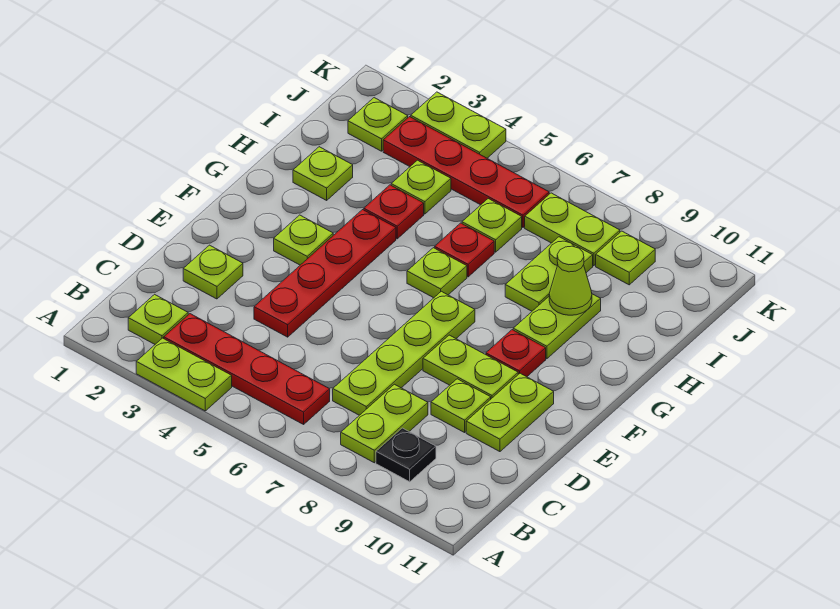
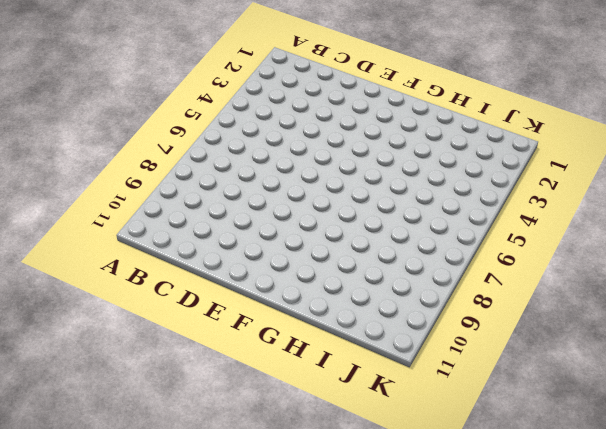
none -> lime 1x2 plate [136,338,232,411]
none -> lime 1x1 plate [128,294,188,344]
none -> red 1x4 plate [164,314,330,424]

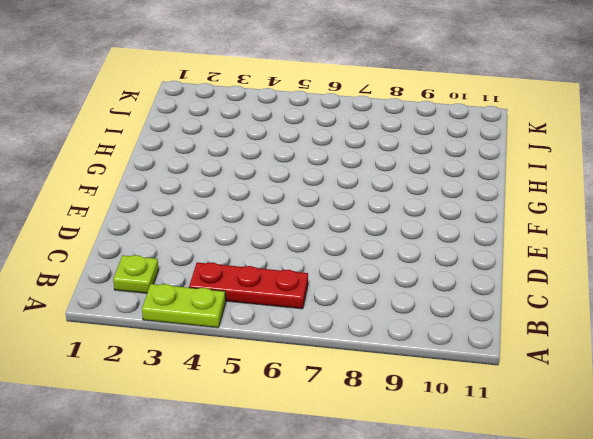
red 1x3 plate [189,262,308,309] -> red 1x4 plate [164,314,330,424]
none -> lime 1x2 plate [341,384,428,463]
none -> black 1x1 plate [376,428,436,482]
none -> lime 1x4 plate [333,291,475,415]

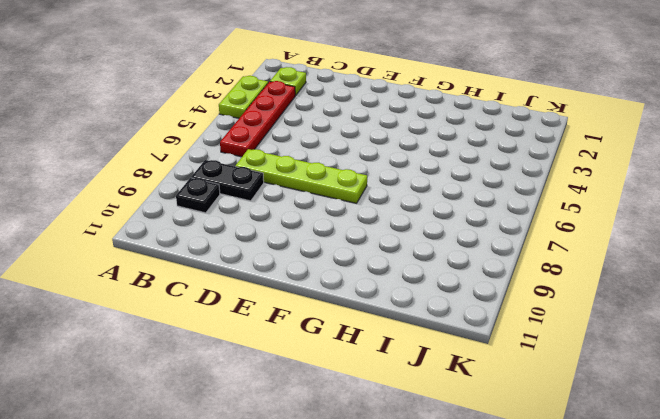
black 1x2 plate [191,160,264,201] -> lime 1x2 plate [341,384,428,463]
none -> lime 1x1 plate [183,245,243,299]
none -> red 1x4 plate [254,210,396,337]
none -> lime 1x1 plate [431,379,491,433]

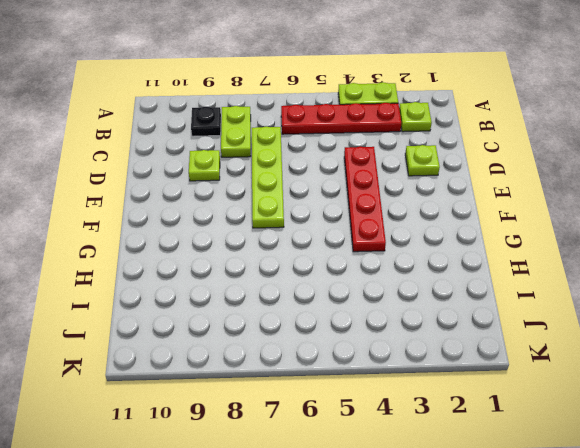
none -> lime 1x2 plate [466,373,554,452]
none -> lime 1x2 plate [423,335,518,399]
none -> lime 1x1 plate [274,215,333,265]

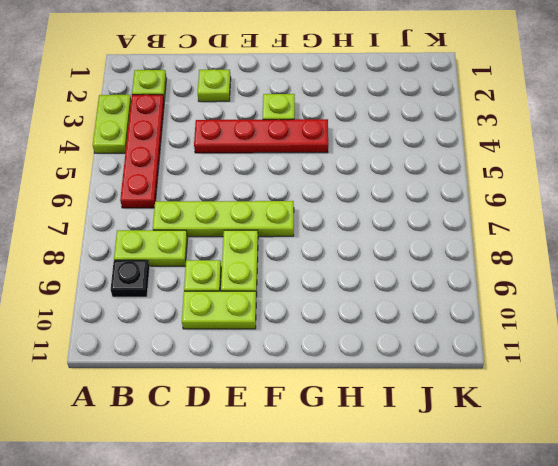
none -> red 1x1 plate [486,330,546,377]
none -> lime 1x1 plate [407,248,467,298]
none -> lime 1x2 plate [513,294,601,359]

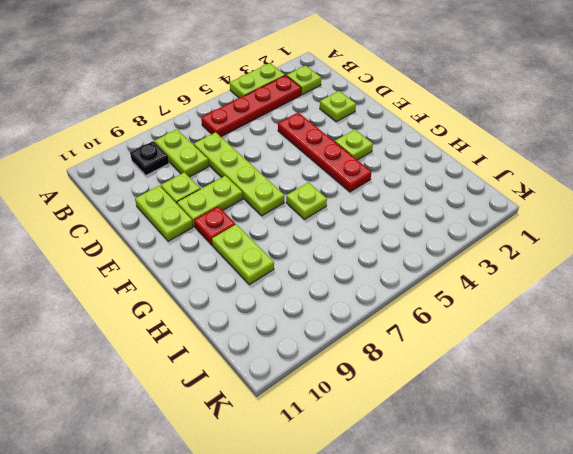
none -> lime 1x1 plate [293,147,353,200]
none -> red 1x1 plate [364,185,424,239]
none -> red 1x1 plate [435,223,494,277]

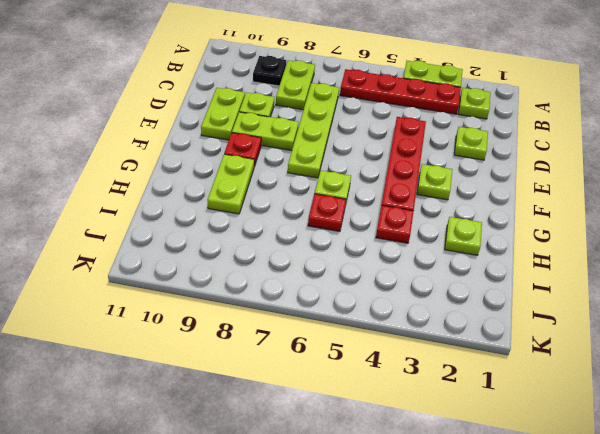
none -> lime 1x2 plate [505,237,593,311]
none -> lime 1x1 plate [391,160,451,214]
none -> lime 1x1 plate [462,199,522,252]

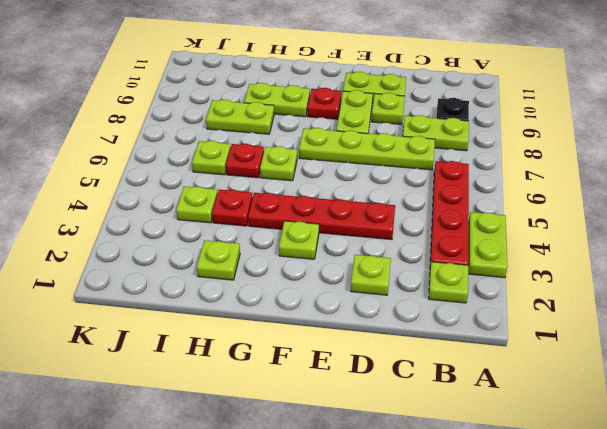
none -> lime 1x1 plate [348,98,408,151]
none -> red 1x4 plate [383,117,549,227]
none -> lime 1x2 plate [525,193,620,266]

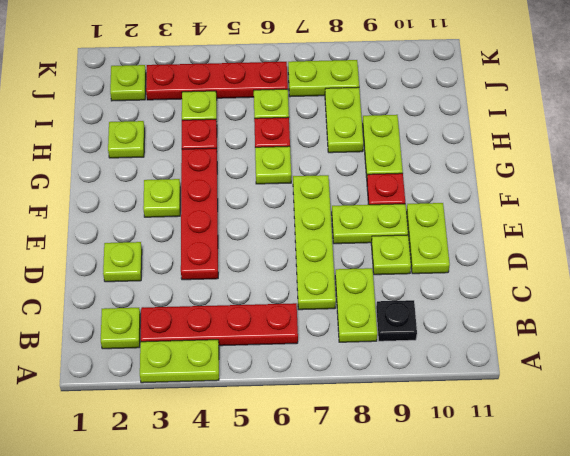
none -> lime 1x1 plate [596,231,655,285]
none -> lime 1x2 plate [411,92,506,158]
none -> lime 1x1 cone [549,246,592,315]

